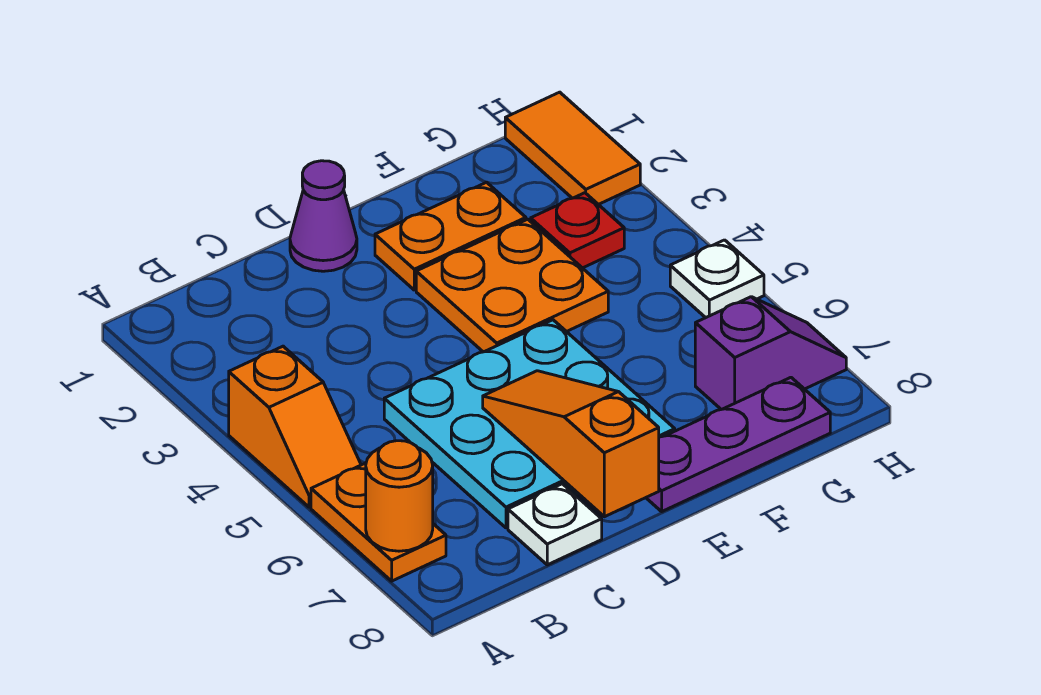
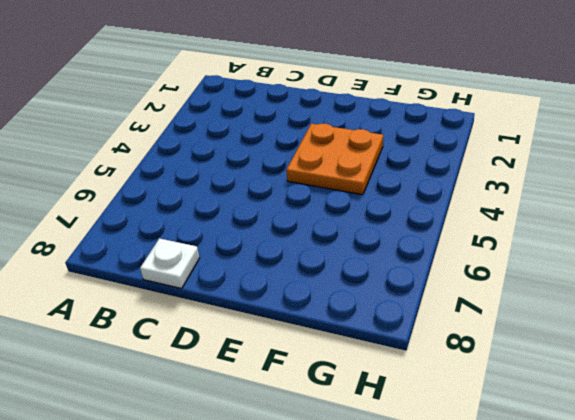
none -> orange 1x2 slope [229,346,361,507]
none -> orange 1x2 plate [311,463,446,581]
none -> cyan 3x3 plate [384,320,675,528]

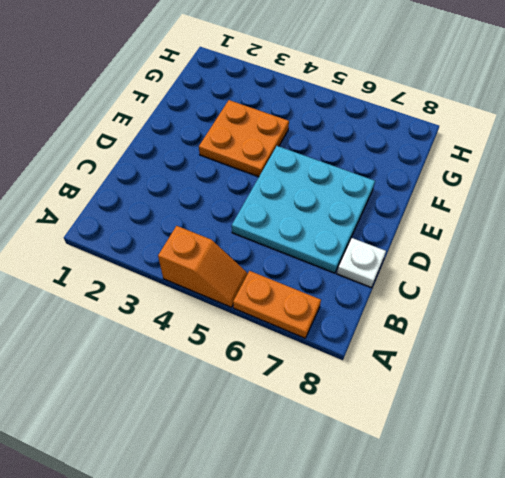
none -> purple 1x1 cone [290,161,357,271]
none -> orange 1x2 plate [375,182,526,290]
none -> purple 1x3 plate [646,377,830,511]

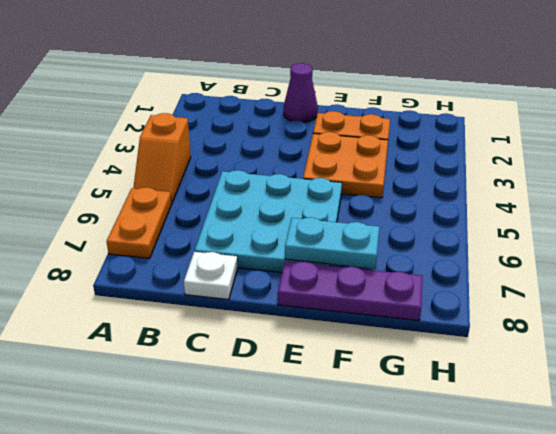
cyan 1x2 plate [285,217,379,269] -> none
none -> red 1x1 plate [531,193,624,268]
none -> purple 1x2 slope [695,297,846,410]
none -> orange 1x2 tile [505,92,640,204]

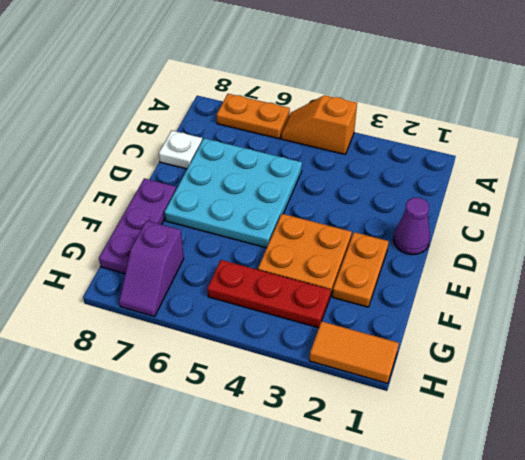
red 1x3 plate [208,260,331,328] -> red 1x1 plate [531,193,624,268]
none -> white 1x1 plate [670,240,764,318]
none -> orange 1x1 round brick [366,441,433,551]
none -> orange 1x3 slope [483,371,659,517]

